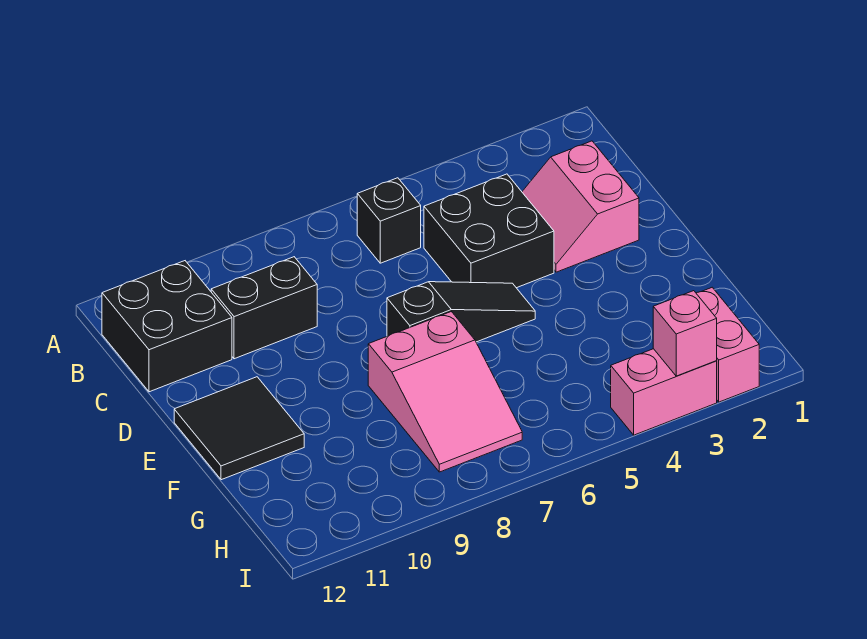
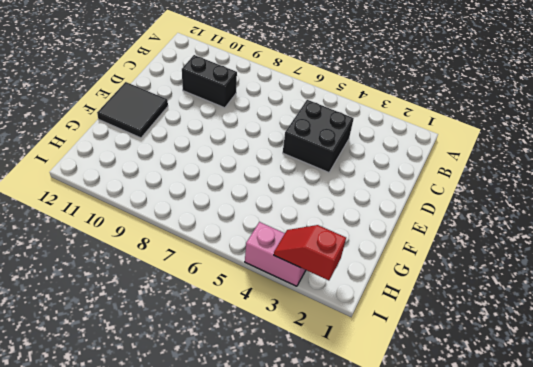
red 1x2 slope [274,225,346,280] -> pink 1x1 brick [653,291,717,376]
none -> black 1x1 brick [357,178,421,263]
none -> black 2x2 brick [102,261,232,392]

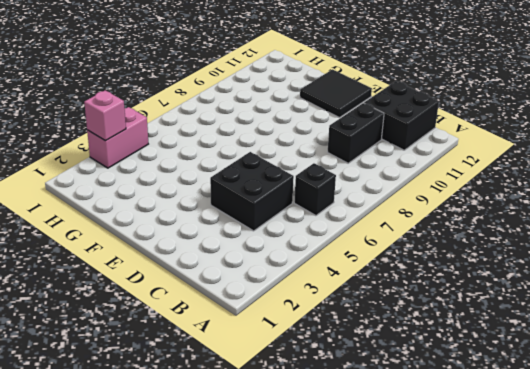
none -> pink 2x2 slope [522,141,639,272]
none -> black 1x3 slope [387,282,535,342]

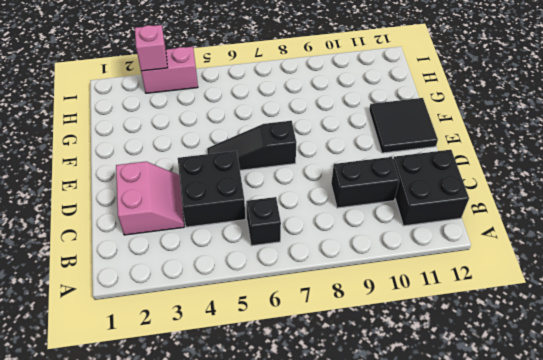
none -> pink 2x3 slope [368,312,522,472]
none -> pink 1x2 brick [696,287,759,402]

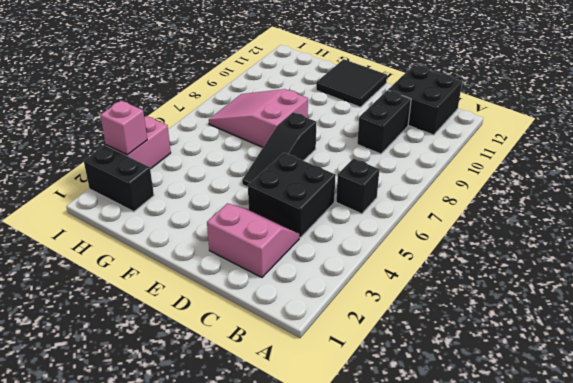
black 1x2 brick [84,146,154,212] -> pink 1x2 brick [696,287,759,402]

